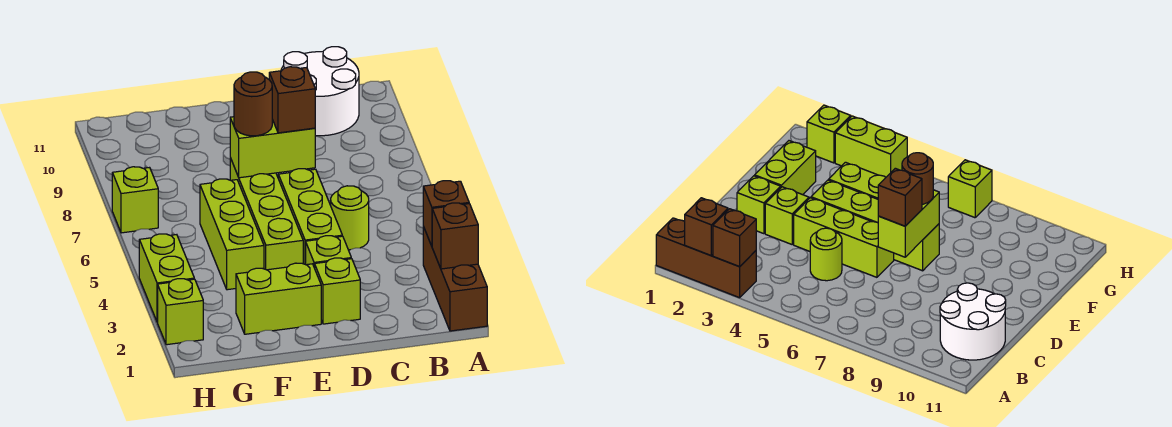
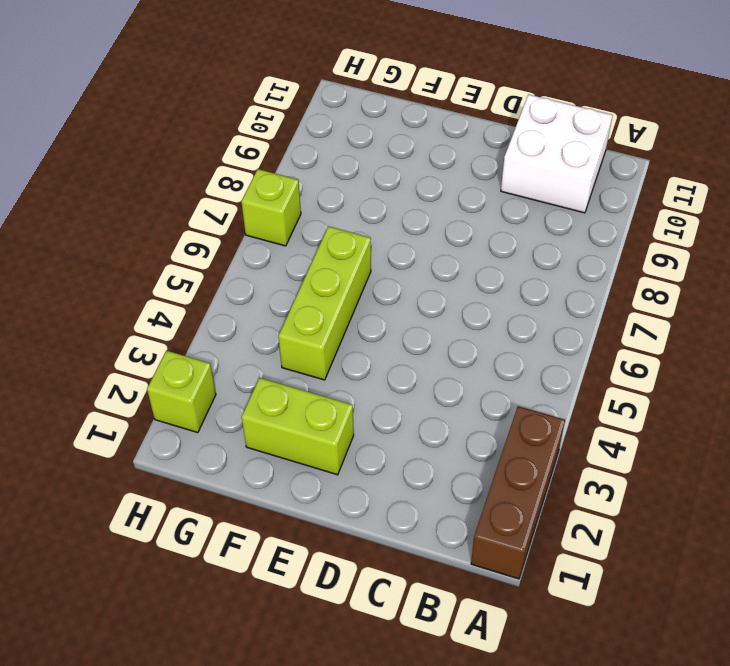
white 2x2 brick [501,95,612,213] -> white 2x2 round brick [281,47,359,136]
none -> lime 1x1 round brick [331,186,369,250]
none -> lime 1x1 brick [315,258,360,324]
none -> lime 1x1 brick [306,236,351,268]

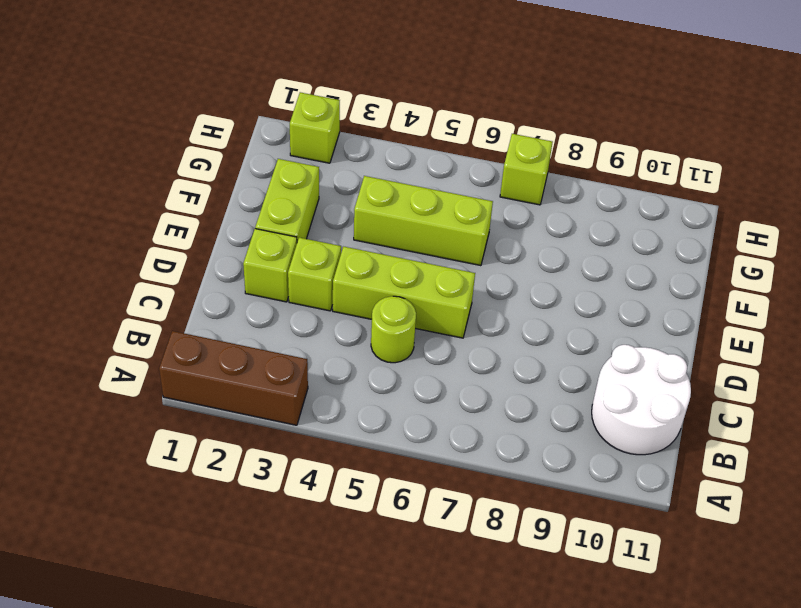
none -> lime 1x4 brick [230,158,303,270]
none -> lime 1x2 brick [139,234,194,322]
none -> brown 1x1 brick [432,203,478,269]

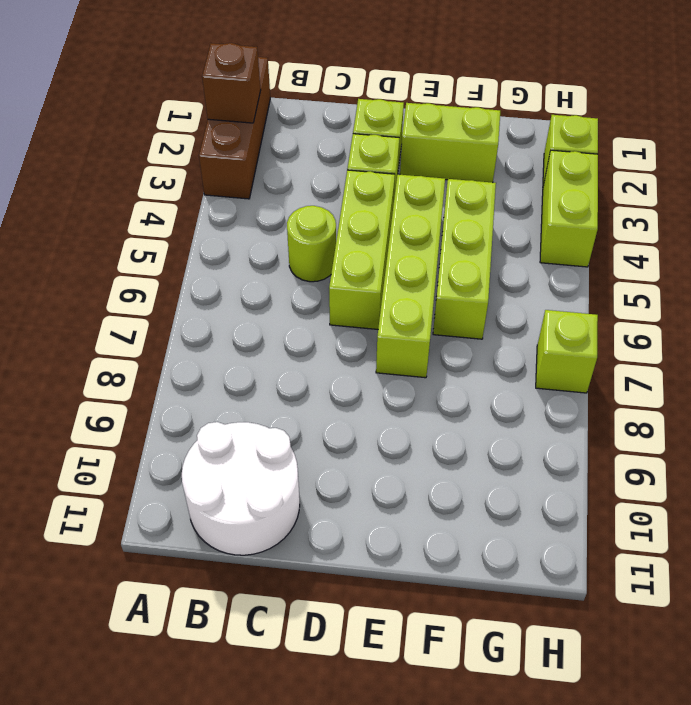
none -> brown 1x1 brick [423,181,469,246]
none -> lime 1x2 brick [230,117,315,178]
none -> brown 1x1 brick [269,67,315,133]

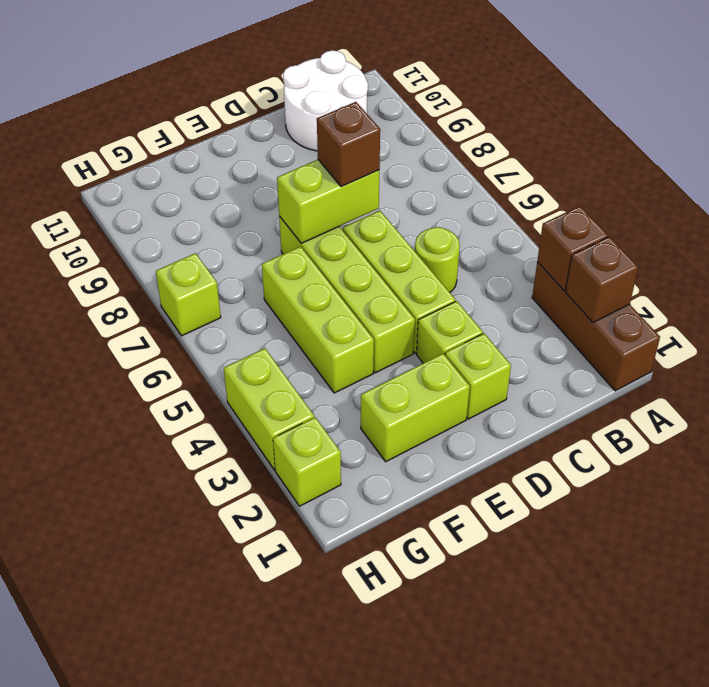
none -> brown 1x1 round brick [234,72,272,136]

